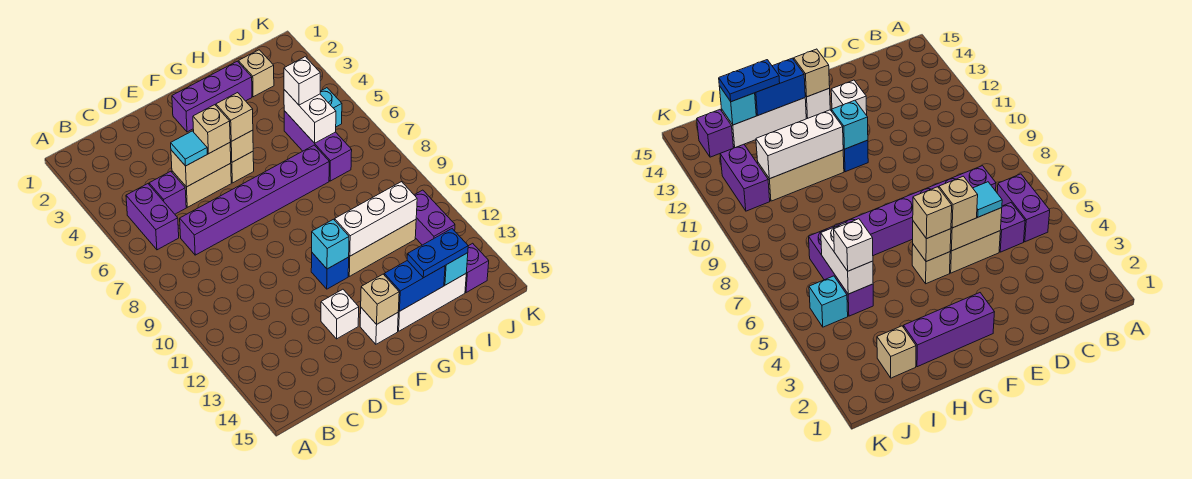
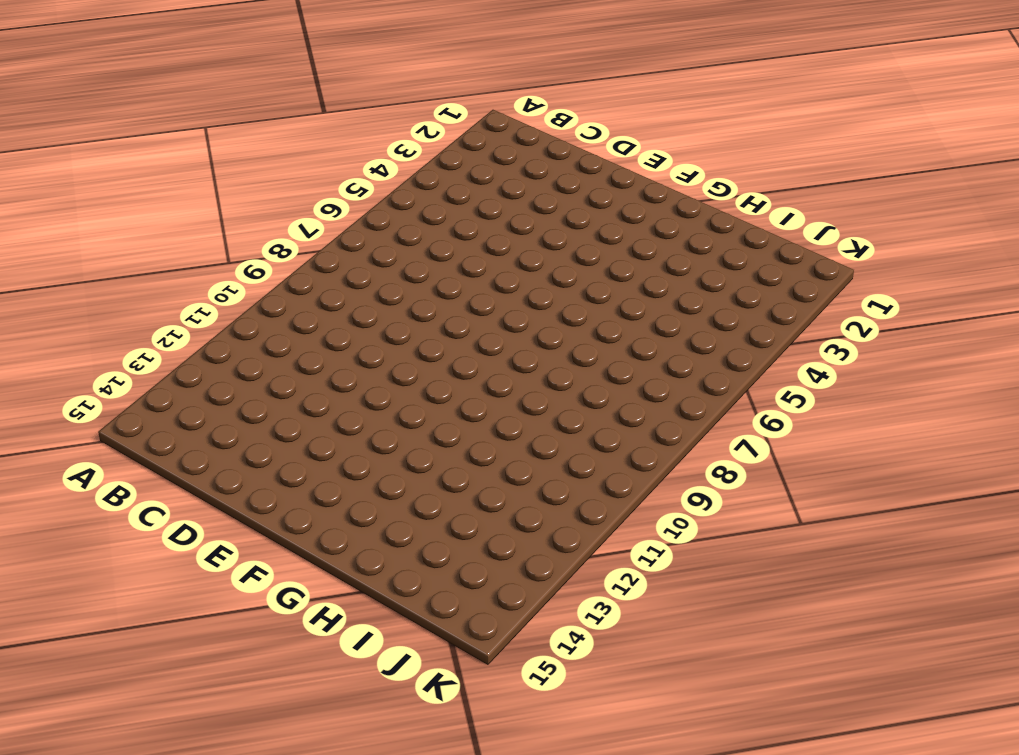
none -> purple 1x2 brick [126,184,179,250]
none -> purple 1x1 brick [149,171,186,214]
none -> purple 1x6 brick [180,145,329,255]

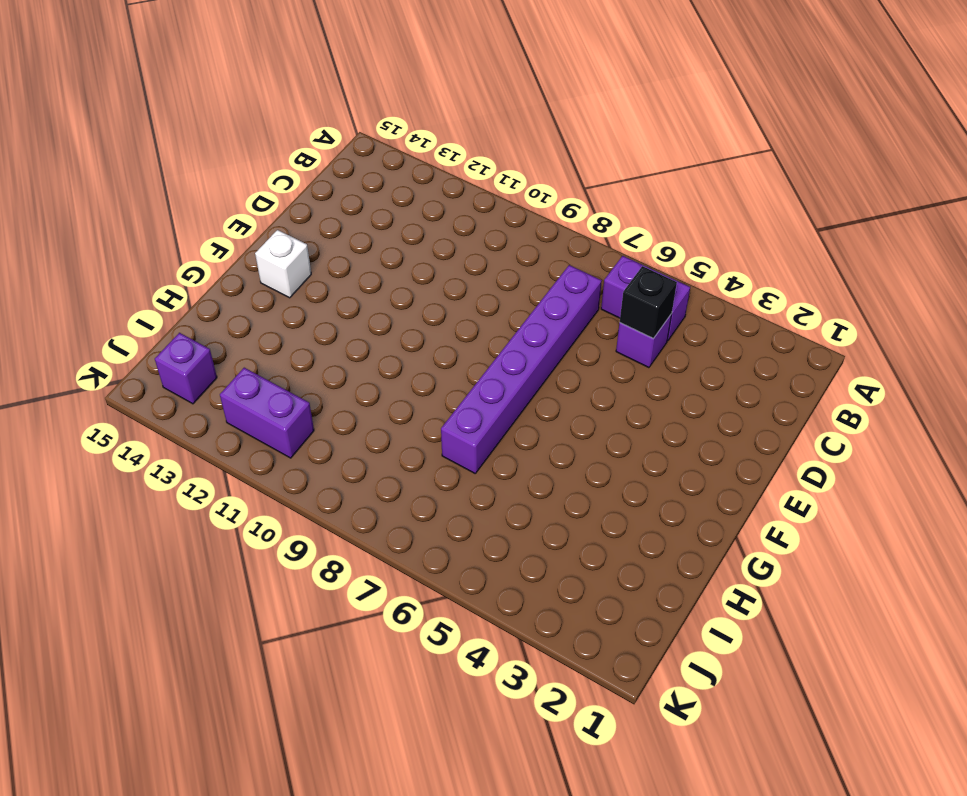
black 1x1 brick [620,266,677,339] -> none
none -> tan 1x2 brick [172,163,231,207]
none -> white 1x1 brick [321,289,359,339]
none -> purple 1x3 brick [172,61,252,132]

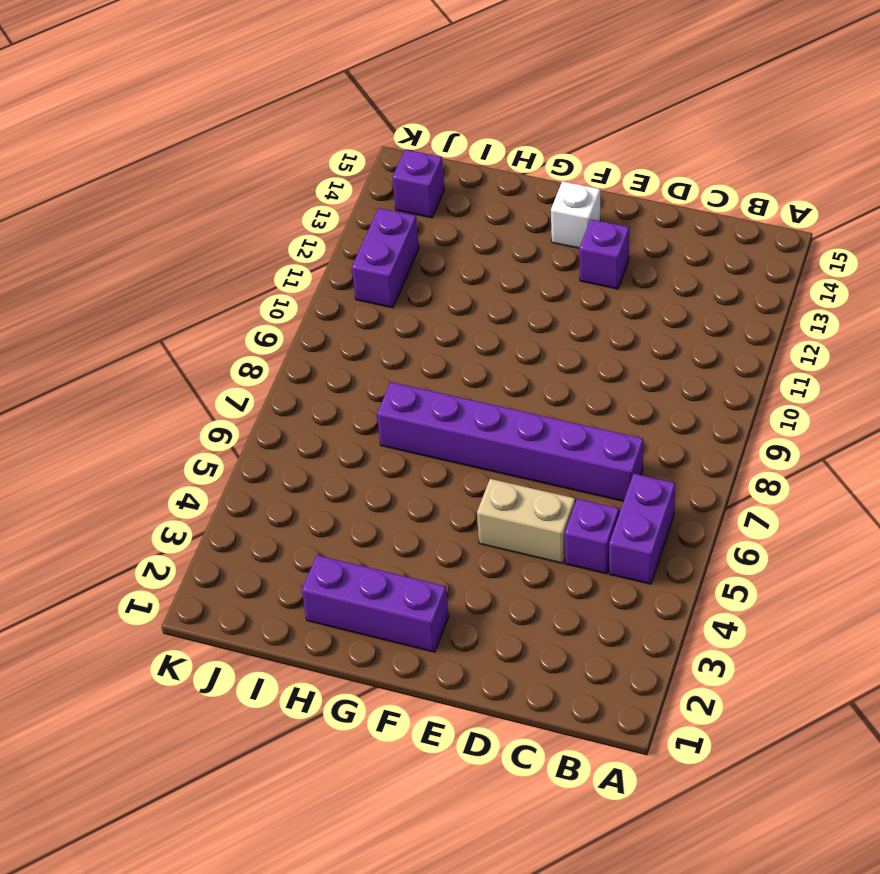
purple 1x1 brick [579,219,629,289] -> white 1x1 brick [321,289,359,339]
none -> tan 1x1 brick [231,151,254,183]
none -> blue 1x1 brick [311,253,349,289]
none -> tan 1x3 brick [348,220,416,276]

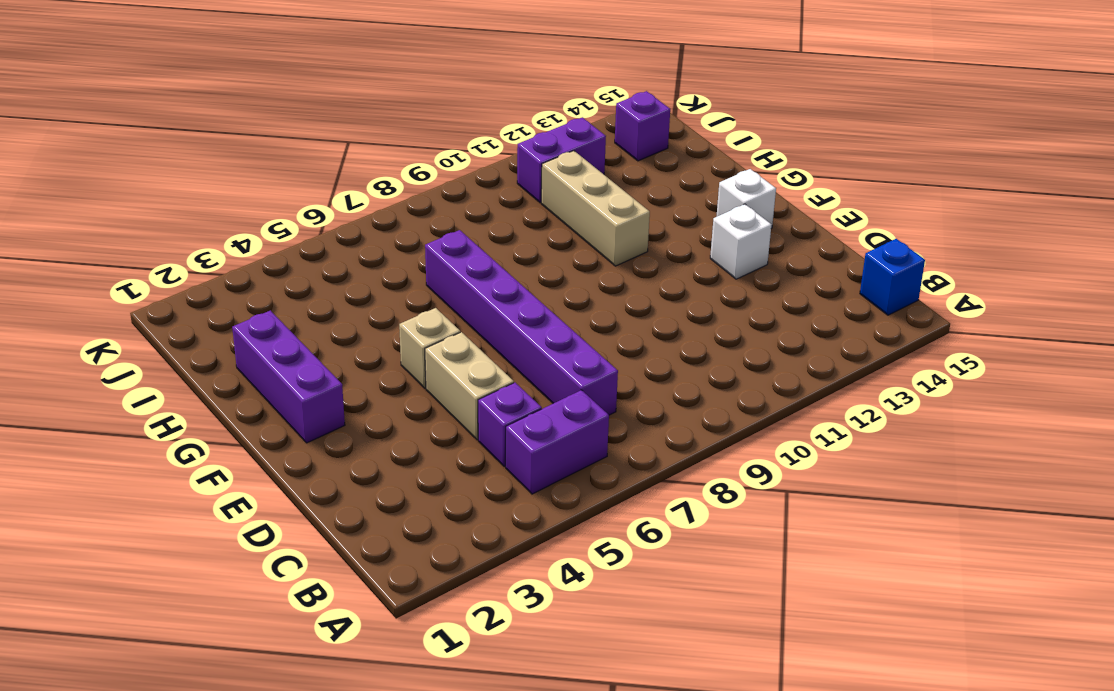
blue 1x1 brick [860,239,925,315] -> blue 1x1 brick moved to [311,253,349,289]
none -> white 1x3 brick [398,274,466,331]
none -> tan 1x1 brick [238,50,274,97]
none -> purple 1x3 brick [284,111,352,181]

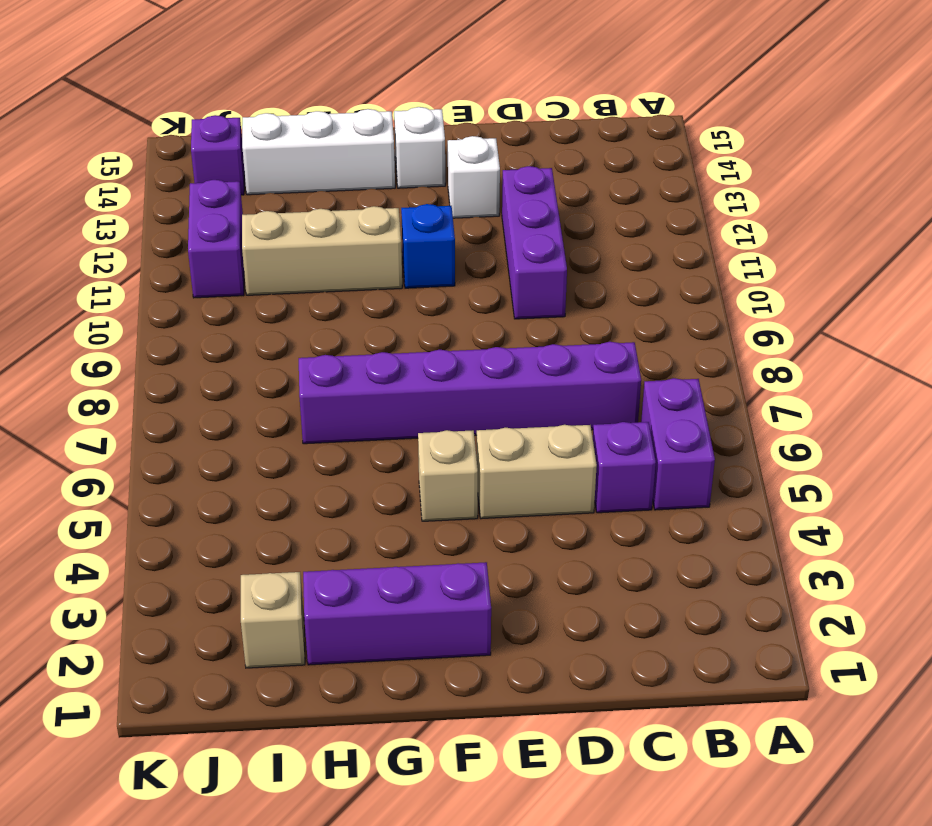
purple 1x3 brick [502,166,567,319] -> purple 1x3 brick moved to [284,111,352,181]
none -> cyan 1x1 brick [320,88,342,127]
none -> tan 1x2 brick [171,143,231,187]
none -> tan 1x1 brick [230,130,253,162]

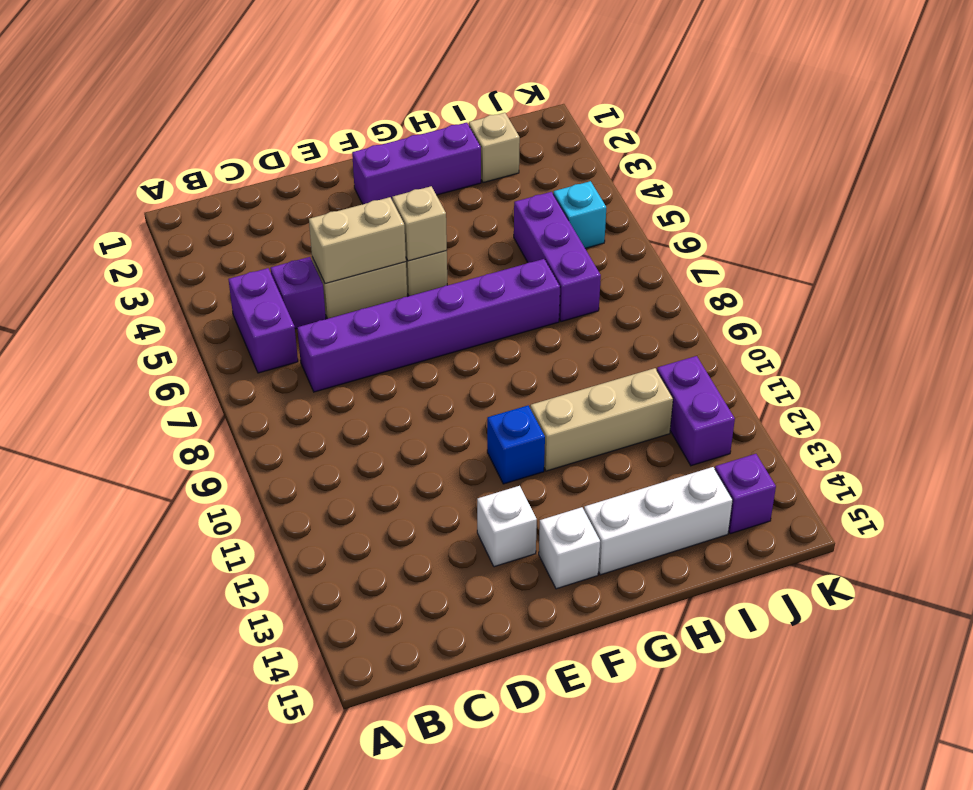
none -> cyan 1x1 brick [312,219,349,269]
none -> tan 1x1 brick [361,274,399,324]
none -> white 1x3 brick [335,182,417,256]

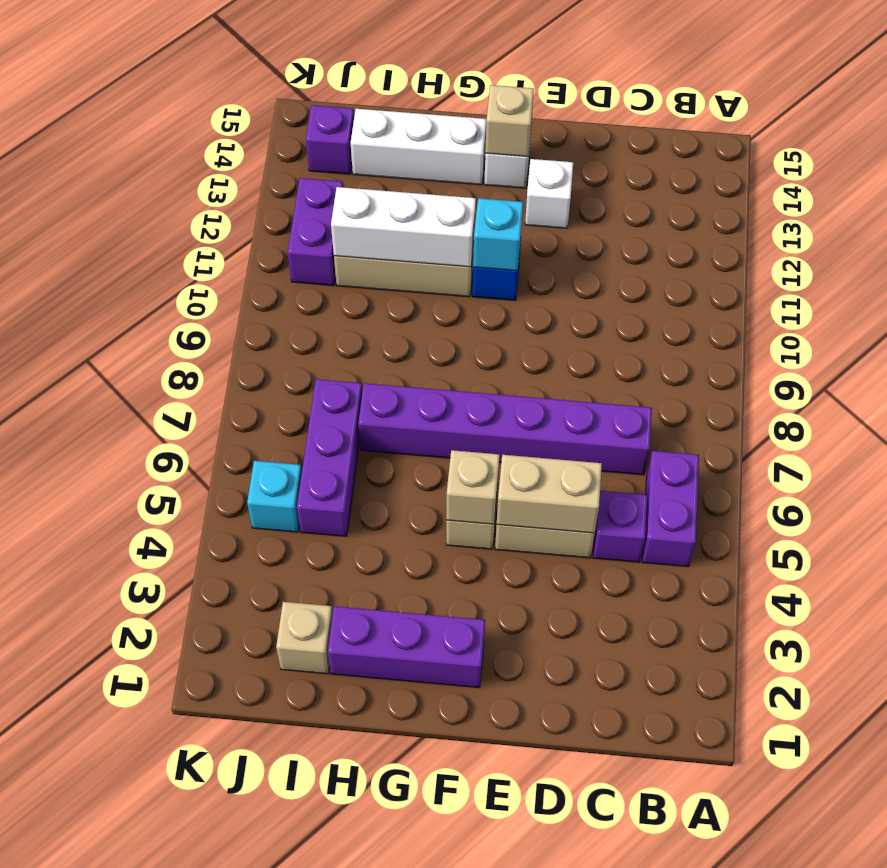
none -> blue 1x2 brick [384,260,445,311]
none -> white 1x2 brick [284,90,336,143]
none -> cyan 1x1 brick [444,253,468,285]

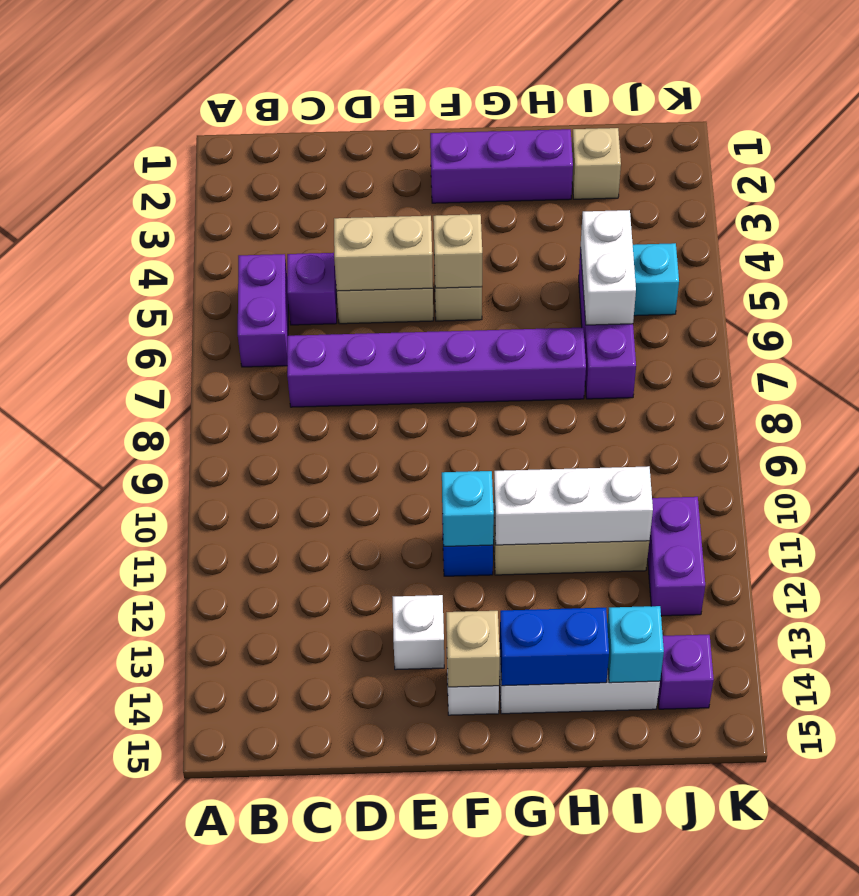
none -> cyan 1x1 tile [171,131,207,166]
none -> tan 1x1 brick [193,105,230,154]
none -> tan 1x1 brick [216,93,253,141]

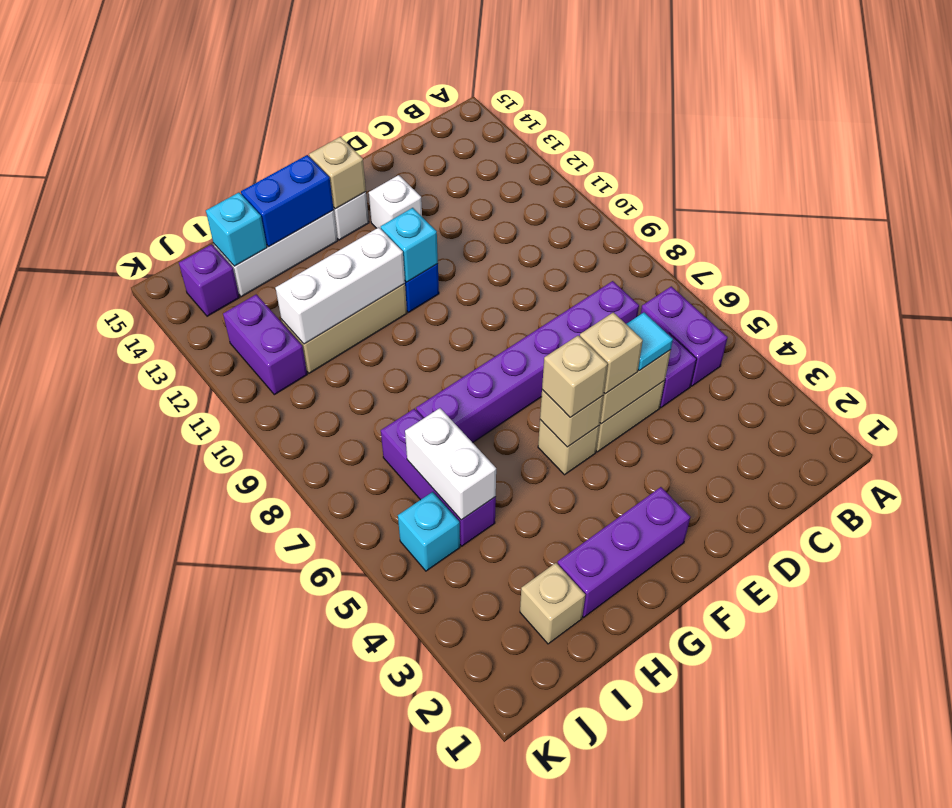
none -> blue 1x2 plate [407,229,468,278]
none -> white 1x1 brick [284,57,320,105]

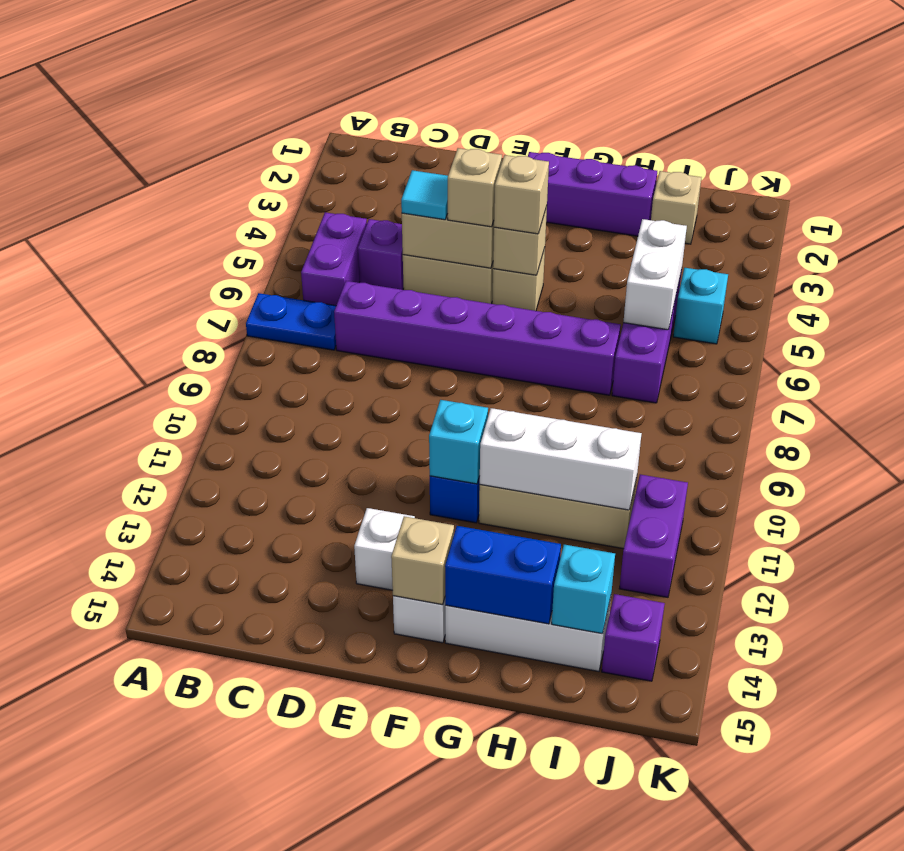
blue 1x2 plate [246,293,336,350] -> blue 1x2 plate moved to [407,229,468,278]
none -> white 1x1 brick [284,57,320,105]

